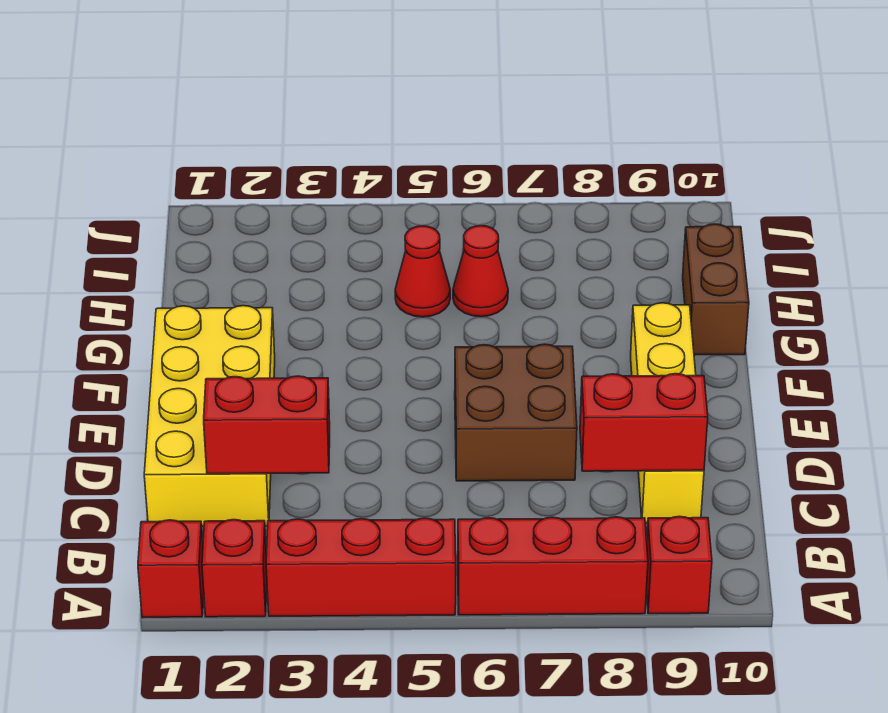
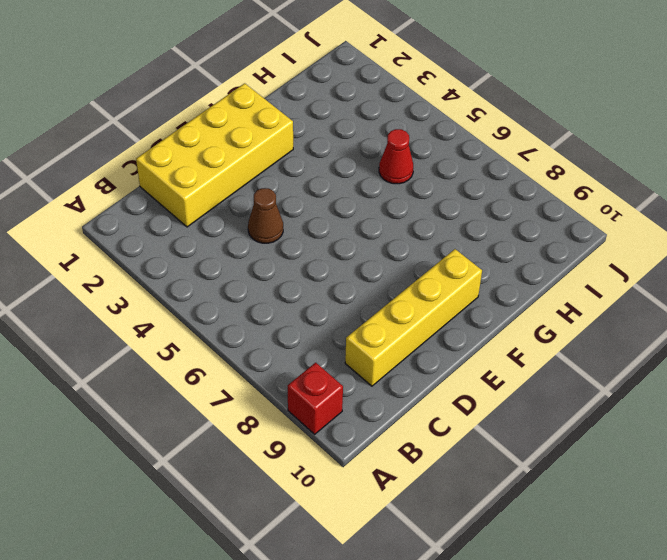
brown 1x1 cone [248,188,283,243] -> none
none -> red 1x1 brick [138,520,204,617]
none -> red 1x1 brick [202,520,267,617]
none -> red 1x3 brick [266,518,456,616]

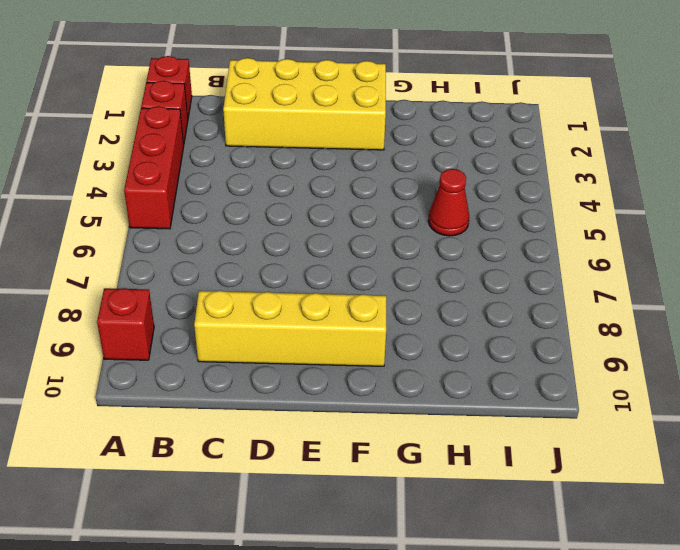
none -> red 1x3 brick [458,517,648,615]
none -> brown 2x2 brick [455,344,577,481]
none -> brown 1x2 brick [683,224,749,355]

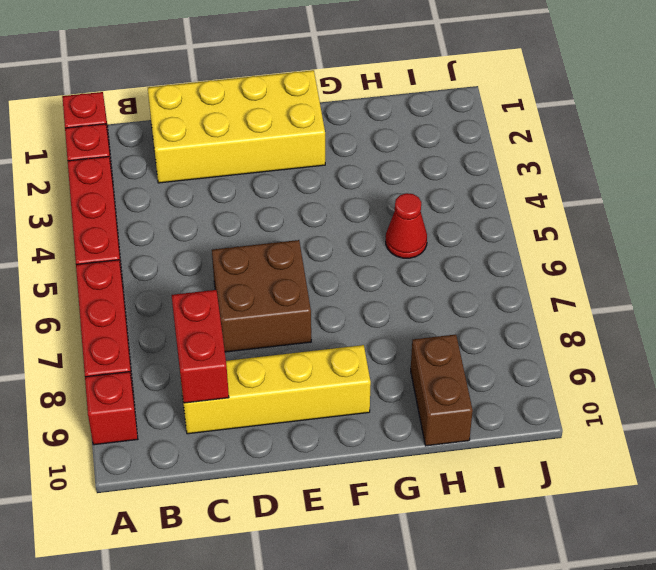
brown 1x2 brick [411,335,473,446] -> brown 1x2 brick turned to [683,224,749,355]
none -> red 1x1 cone [453,226,508,317]
none -> red 1x2 brick [204,376,330,474]

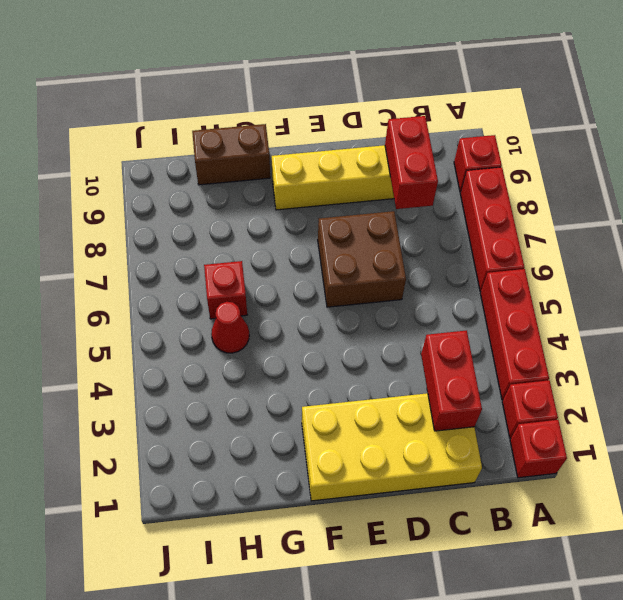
red 1x1 brick [204,261,247,319] -> red 1x1 cone [453,226,508,317]

